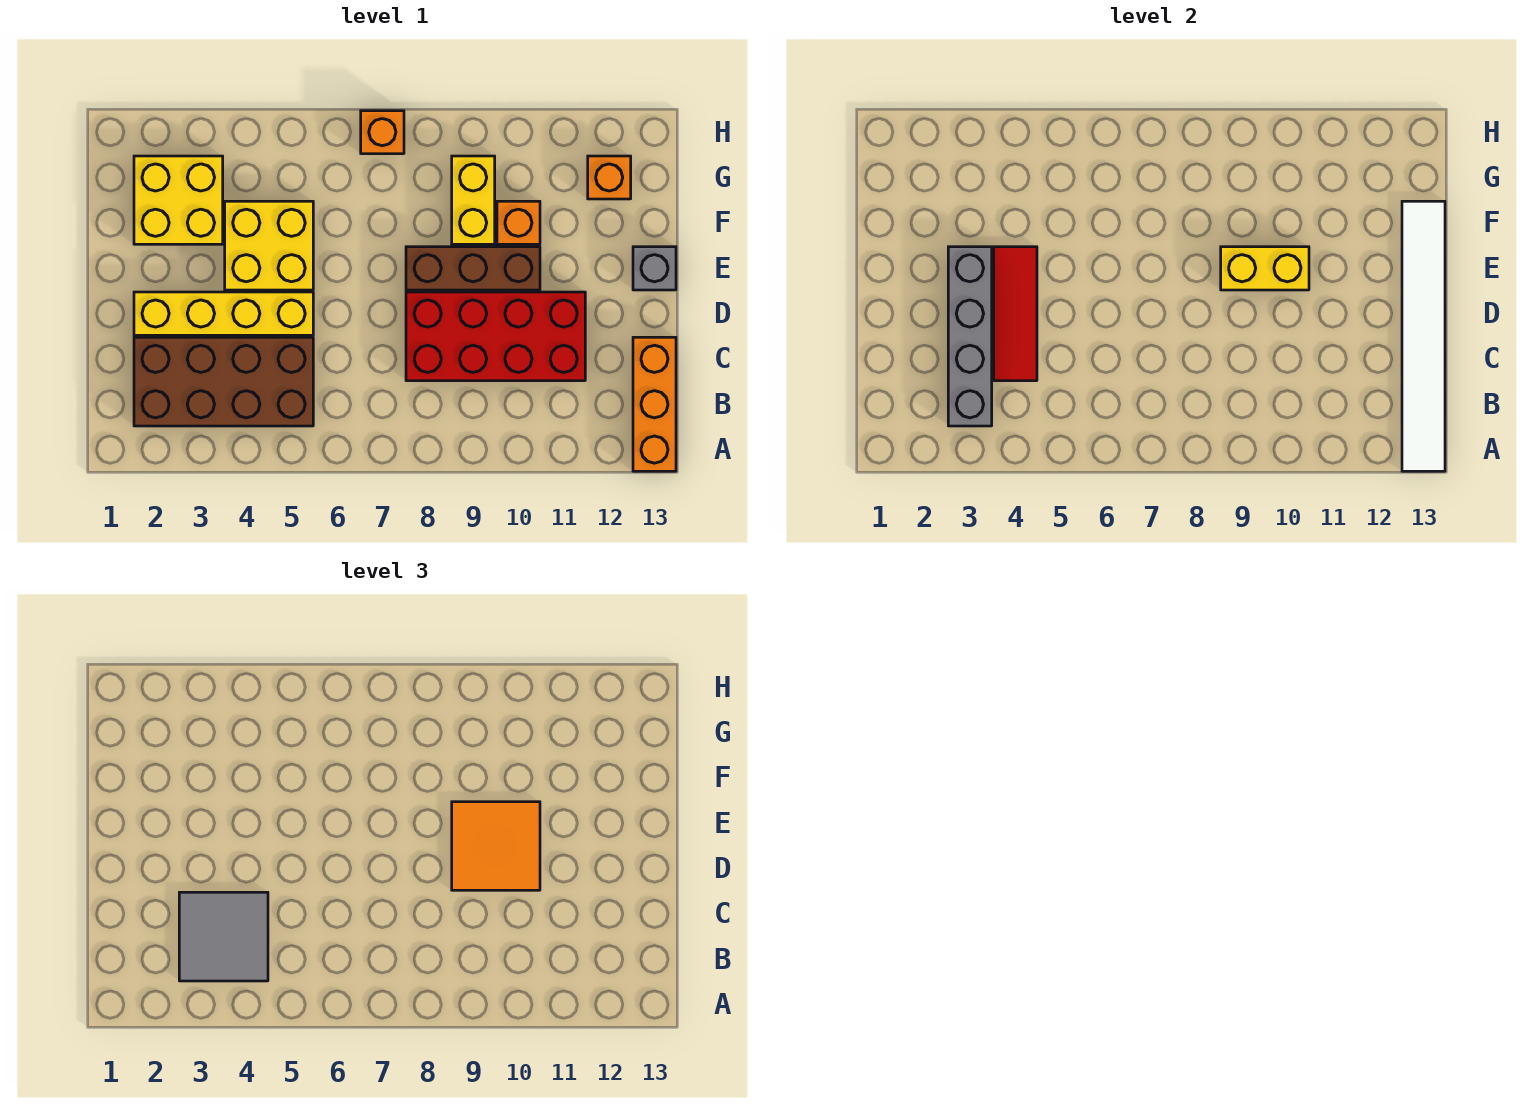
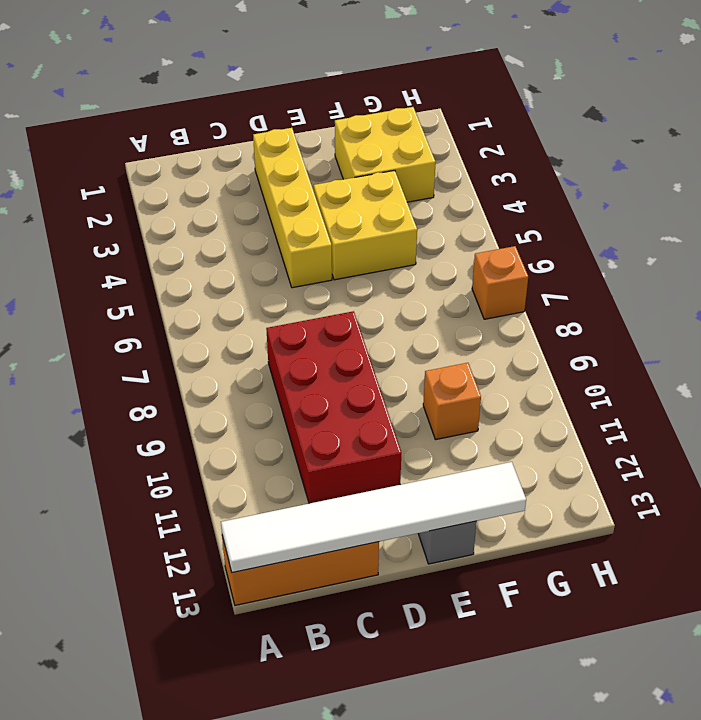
none -> brown 2x4 brick [134,337,313,426]
none -> brown 1x3 brick [406,247,540,290]
none -> yellow 1x2 brick [452,156,495,244]

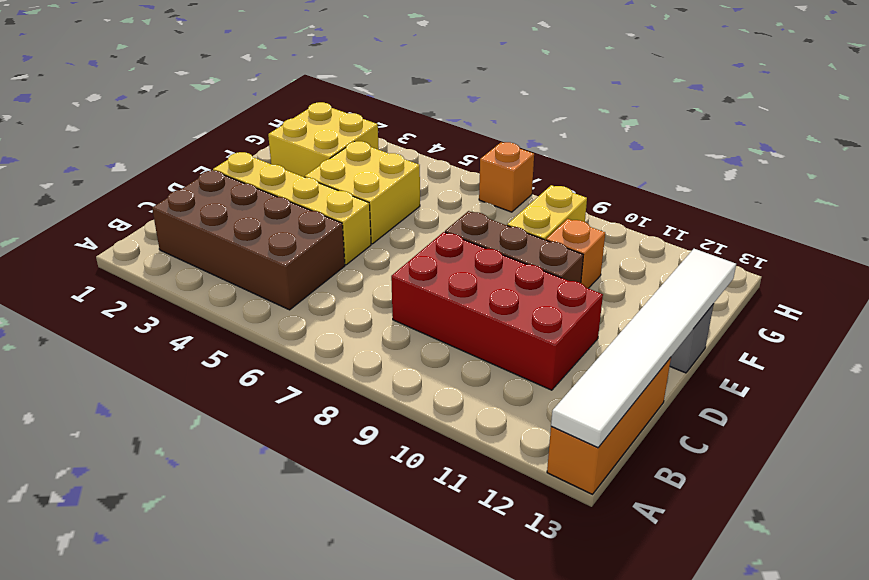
none -> orange 1x1 brick [588,156,631,199]
none -> grey 1x4 brick [948,247,992,426]
none -> red 1x3 tile [994,247,1037,381]

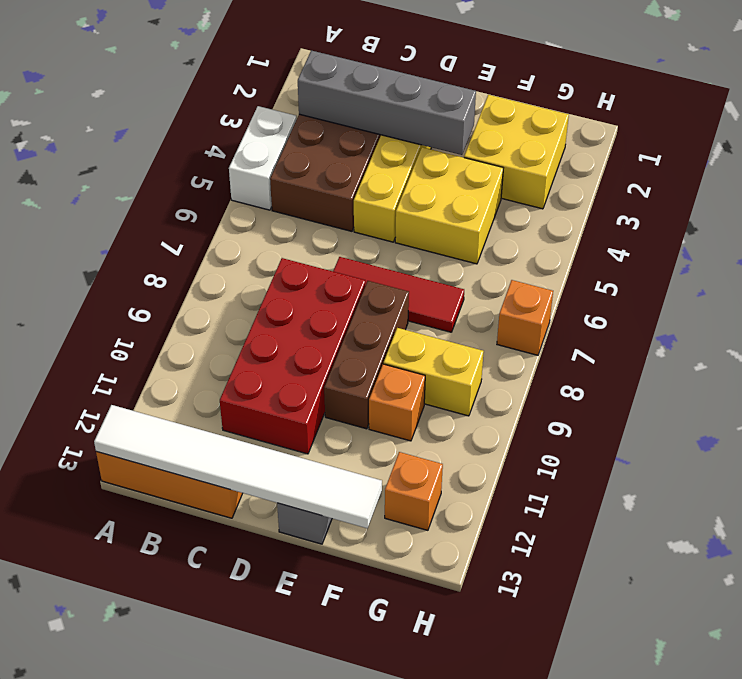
white 1x2 brick [229,106,297,210] -> none
red 1x3 tile [333,257,464,332] -> red 1x3 tile moved to [994,247,1037,381]
none -> yellow 1x2 brick [1221,247,1309,290]
none -> grey 2x2 tile [179,892,268,981]
none -> orange 2x2 tile [452,802,540,890]

